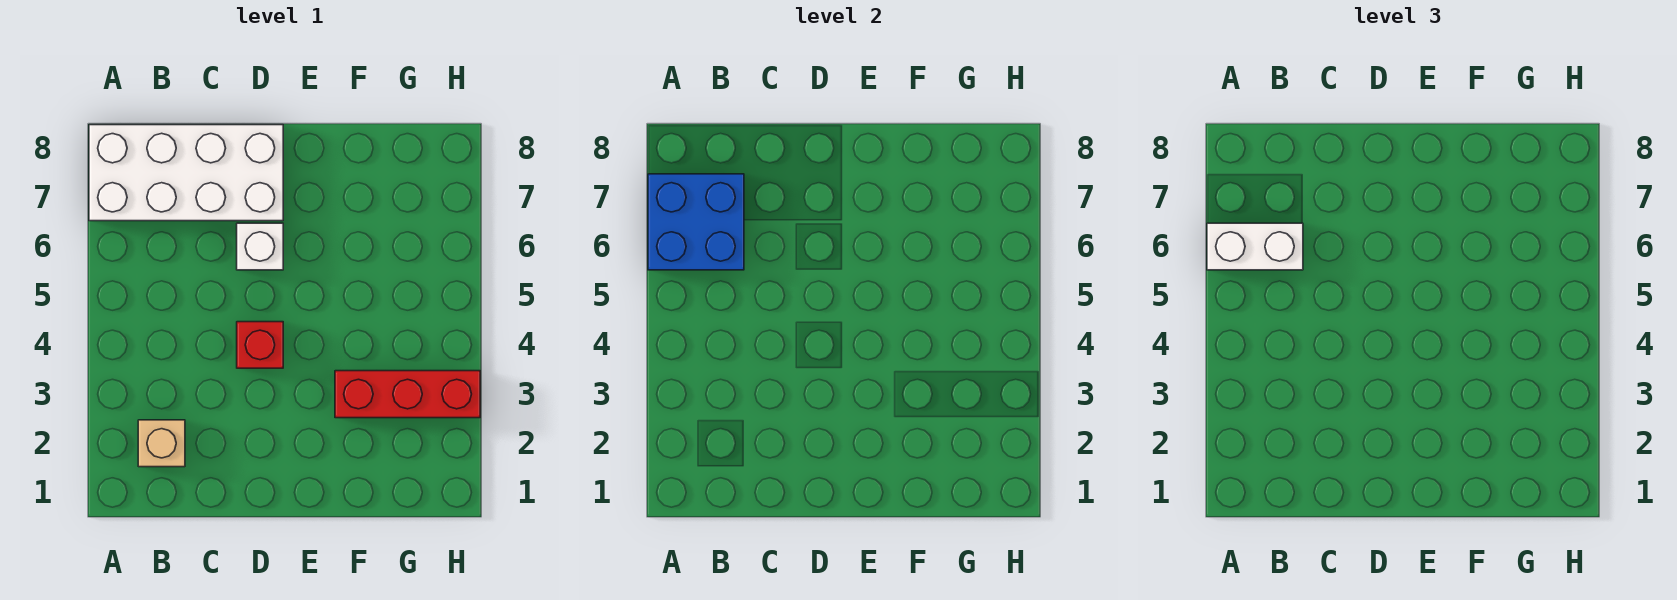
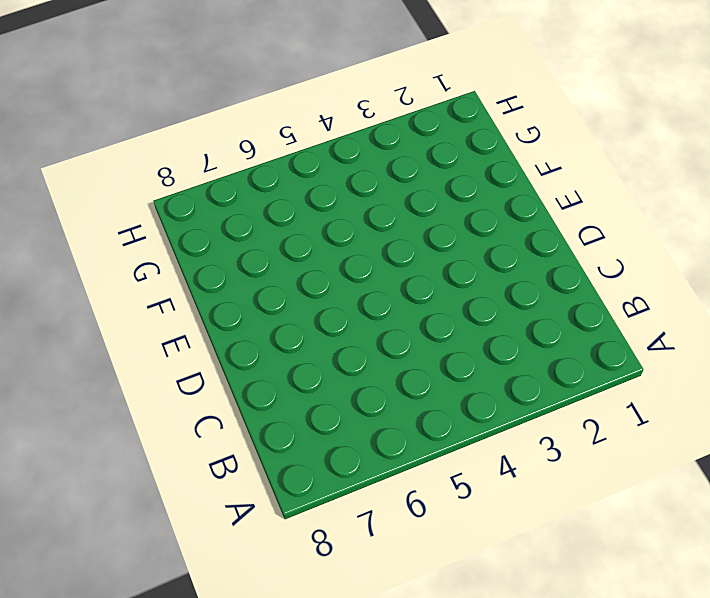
none -> white 2x4 brick [89,125,283,221]
none -> tan 1x1 brick [138,420,185,467]

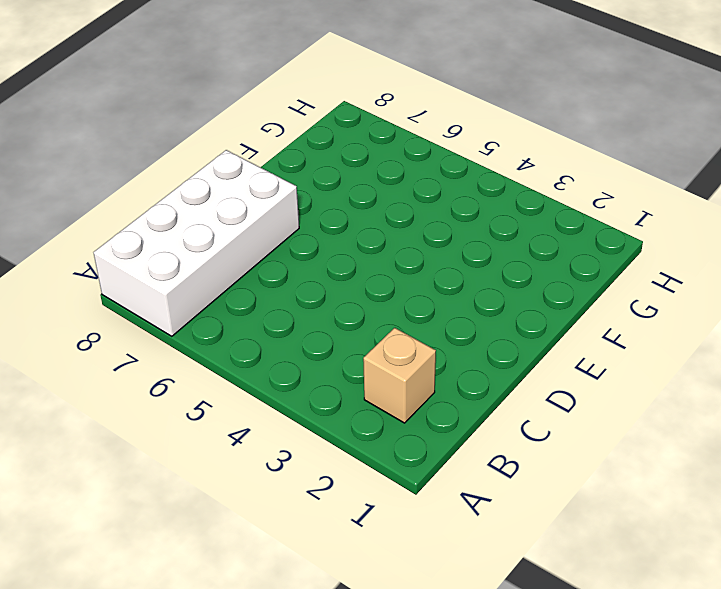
none -> red 1x1 brick [237,322,283,368]
none -> white 1x1 brick [237,223,283,270]

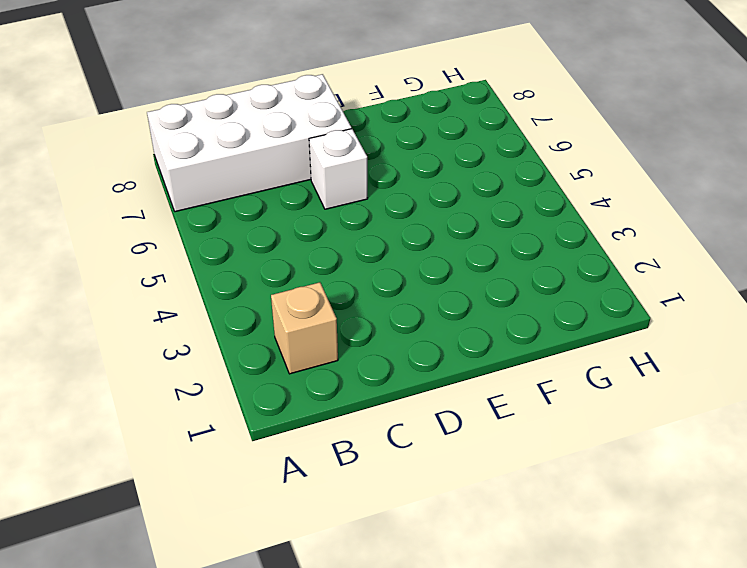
none -> red 1x1 brick [237,322,283,368]
none -> red 1x3 brick [335,371,480,418]

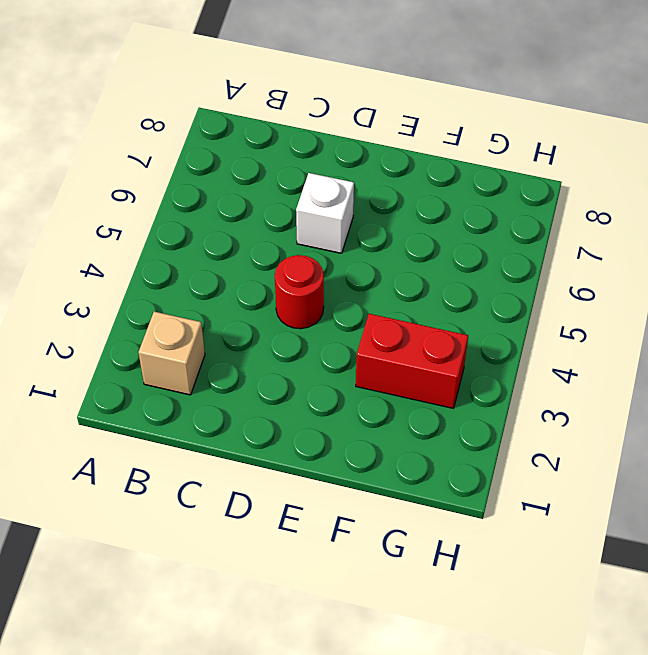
red 1x1 round brick [275,255,324,329] -> red 1x1 brick [237,322,283,368]
red 1x2 brick [356,314,468,408] -> red 1x3 brick [335,371,480,418]
none -> white 2x4 brick [89,125,283,221]
none -> blue 2x2 brick [648,174,744,270]

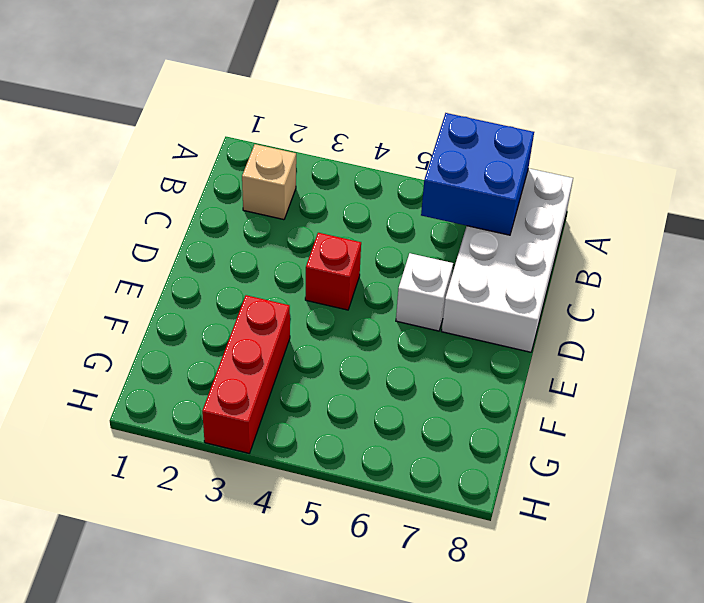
none -> white 1x2 brick [1207,223,1303,270]

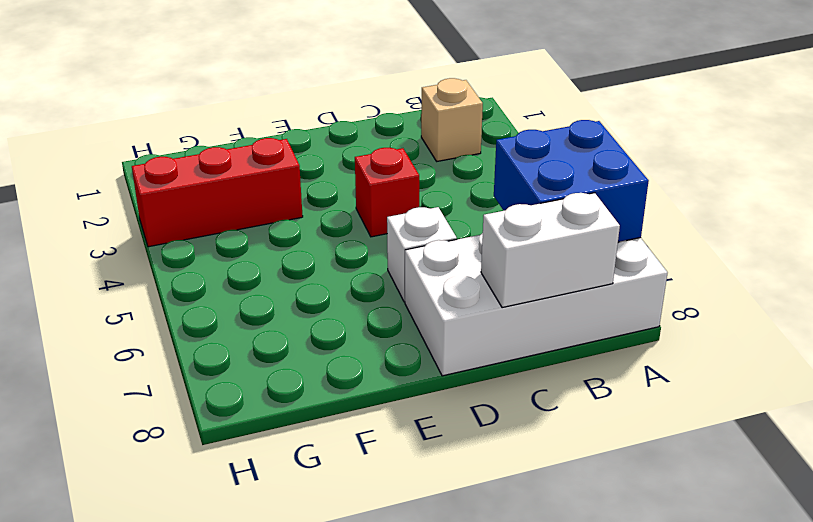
white 1x2 brick [481,193,620,308] -> white 1x2 brick moved to [1207,223,1303,270]

